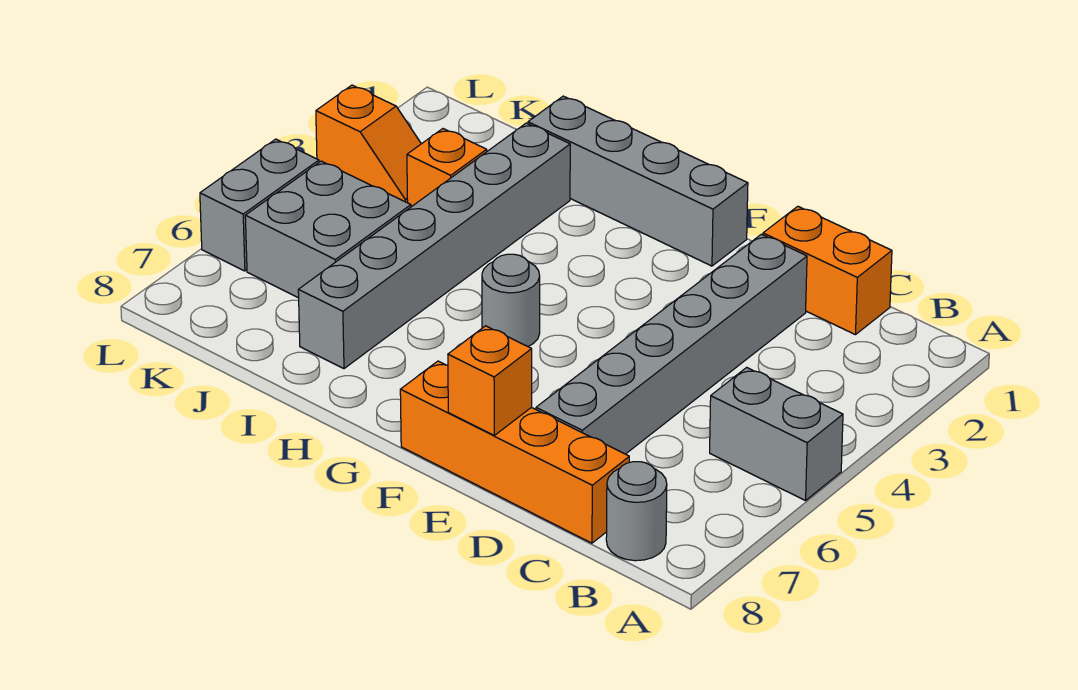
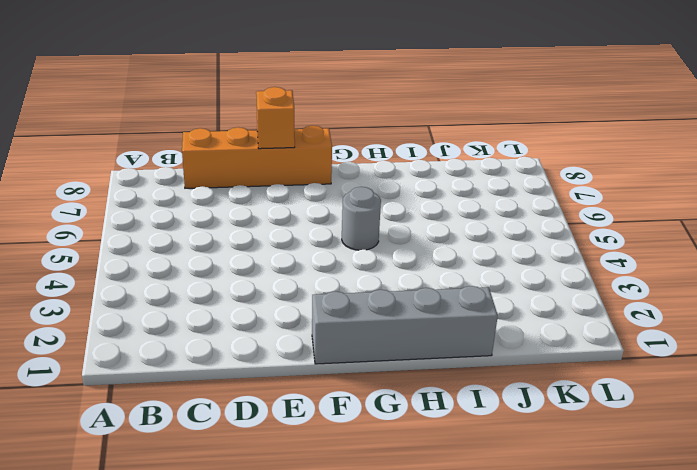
none -> grey 1x2 brick [710,367,843,501]
none -> grey 1x1 round brick [606,462,667,561]
none -> orange 1x2 brick [763,206,892,335]

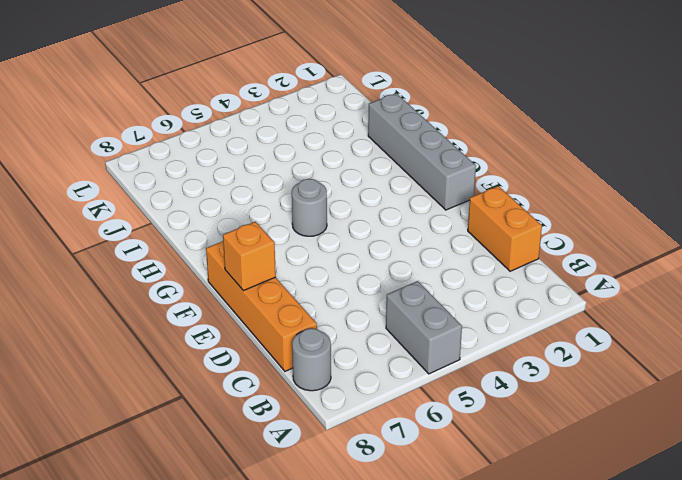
none -> grey 1x6 brick [536,234,807,454]
none -> grey 1x6 brick [298,123,570,369]
none -> orange 1x1 brick [407,129,487,207]

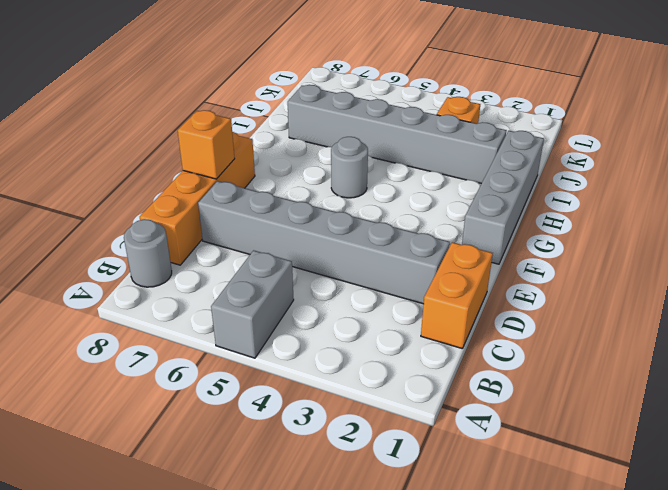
none -> grey 2x2 brick [245,161,411,298]
none -> orange 1x2 slope [316,85,421,203]
none -> grey 1x2 brick [200,139,319,271]

